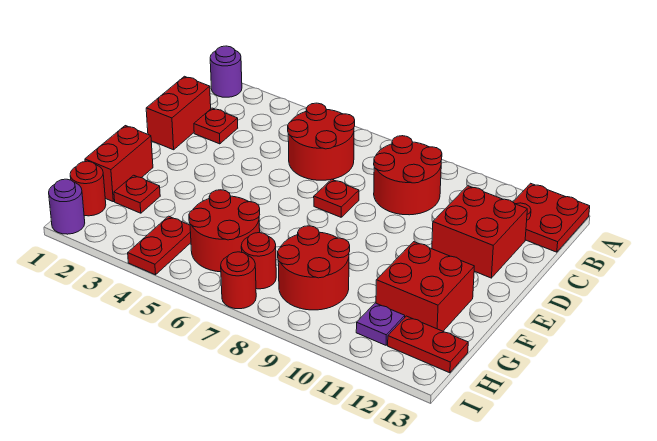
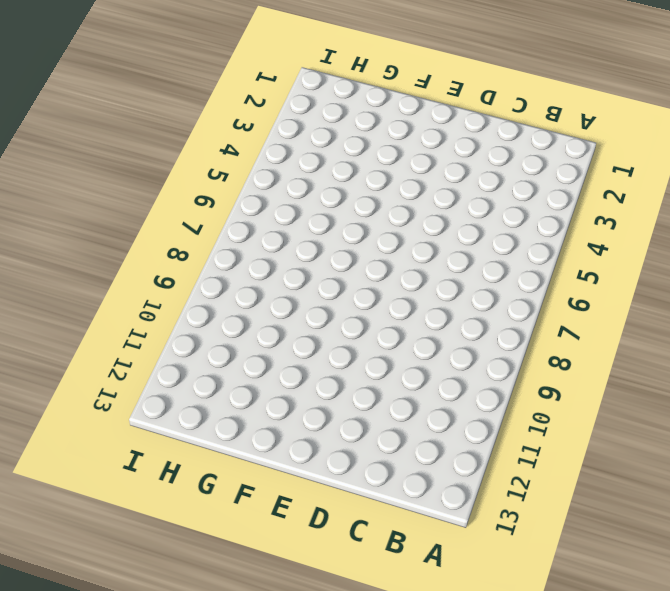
none -> purple 1x1 round brick [210,46,242,97]
none -> red 2x2 plate [513,183,590,252]
none -> red 2x2 round brick [288,103,355,180]

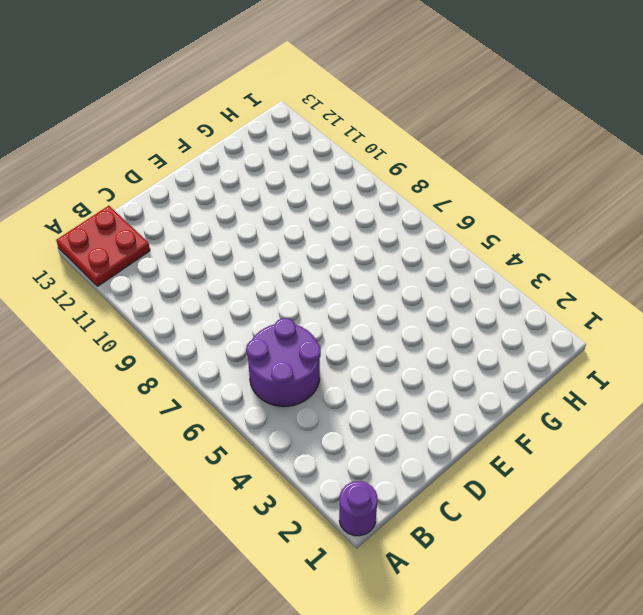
purple 2x2 round brick [246,318,321,407] -> red 2x2 round brick [288,103,355,180]
none -> red 2x2 round brick [374,136,442,215]
none -> red 1x2 brick [146,76,211,150]
none -> red 1x1 plate [194,108,238,144]

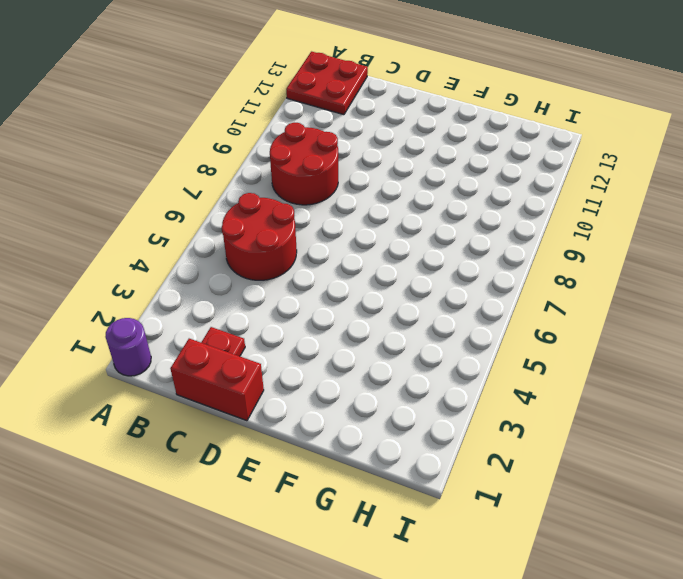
none -> red 2x2 brick [432,186,527,278]
none -> red 1x1 plate [314,179,359,217]
none -> red 1x2 brick [85,126,153,202]

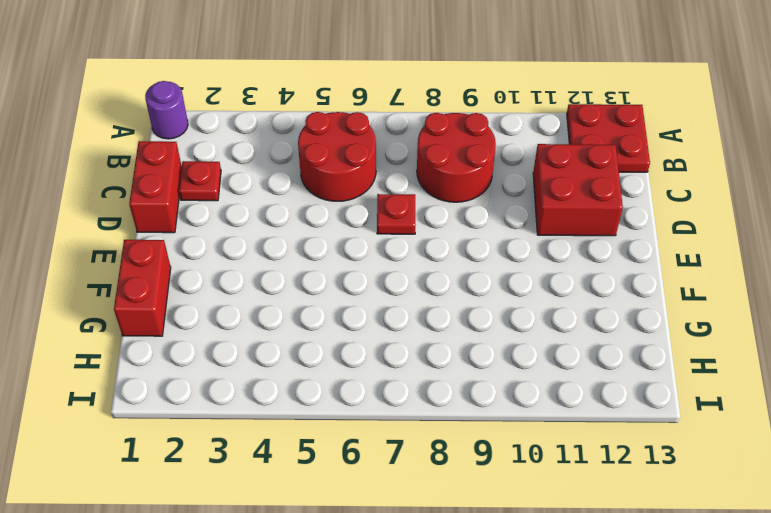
none -> red 2x2 brick [376,242,474,331]
none -> red 1x1 plate [114,175,160,213]
none -> red 2x2 round brick [189,190,260,272]

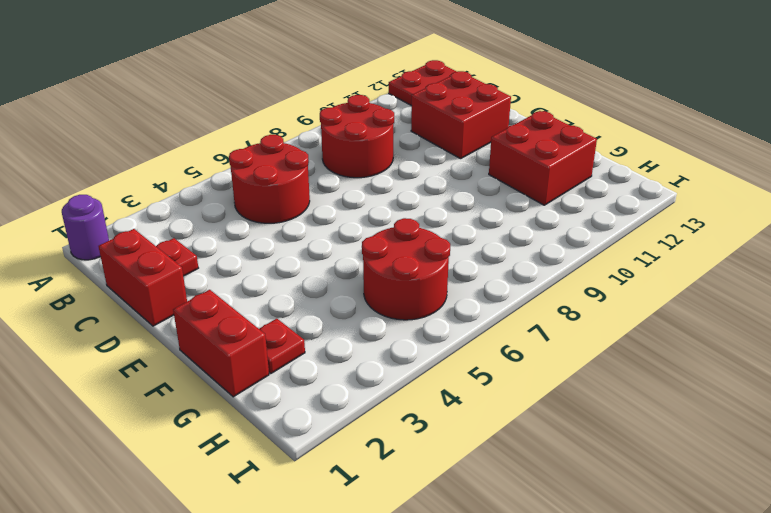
none -> red 1x1 plate [314,179,359,217]
none -> red 2x2 round brick [278,226,350,310]
none -> red 1x1 round brick [70,161,106,216]

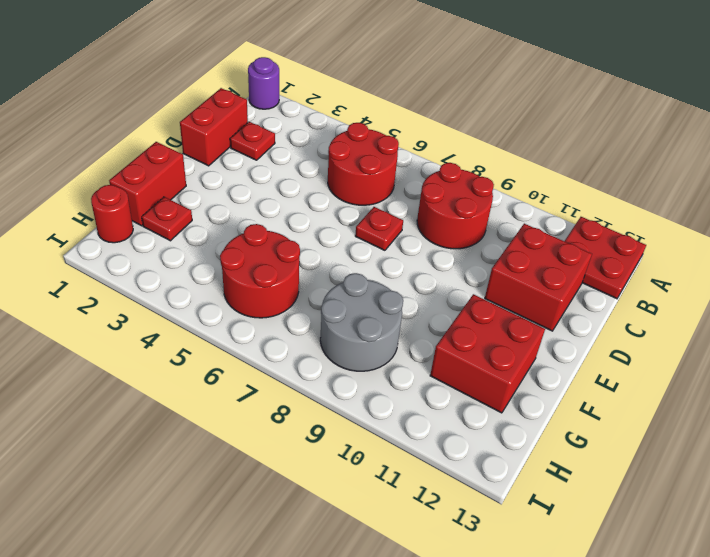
grey 2x2 round brick [320,273,403,371] -> red 2x2 round brick [278,226,350,310]
none -> red 1x2 plate [128,216,191,275]
none -> red 1x1 round brick [241,233,276,289]
none -> purple 1x1 plate [356,303,405,345]

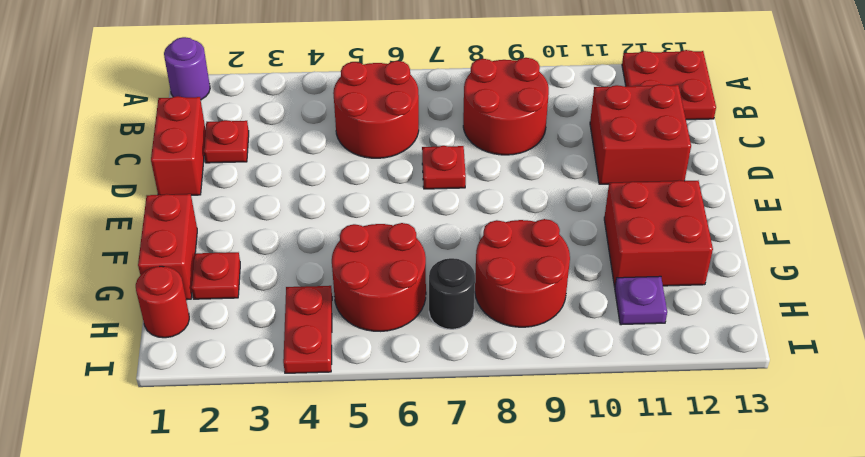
black 1x1 round brick [429,258,475,329] -> red 1x1 round brick [241,233,276,289]
none -> red 1x2 plate [388,316,468,373]
none -> purple 1x1 round brick [49,179,85,234]
none -> red 1x1 round brick [221,252,256,309]

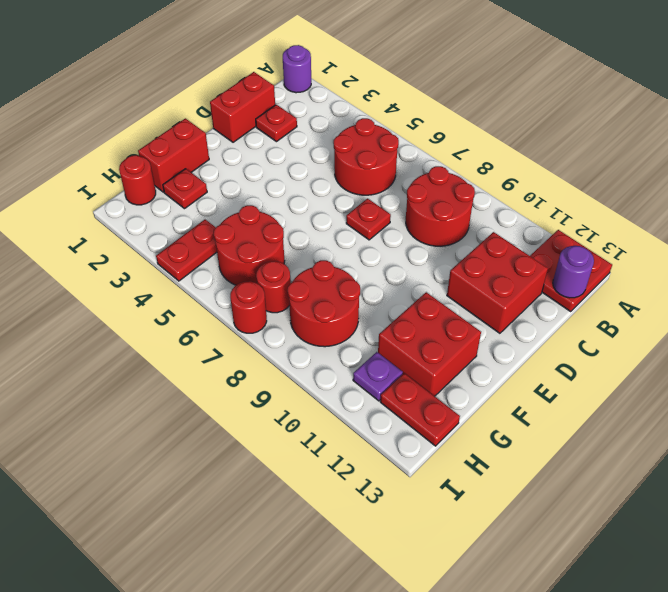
purple 1x1 round brick [553,246,594,298] -> purple 1x1 round brick moved to [49,179,85,234]

